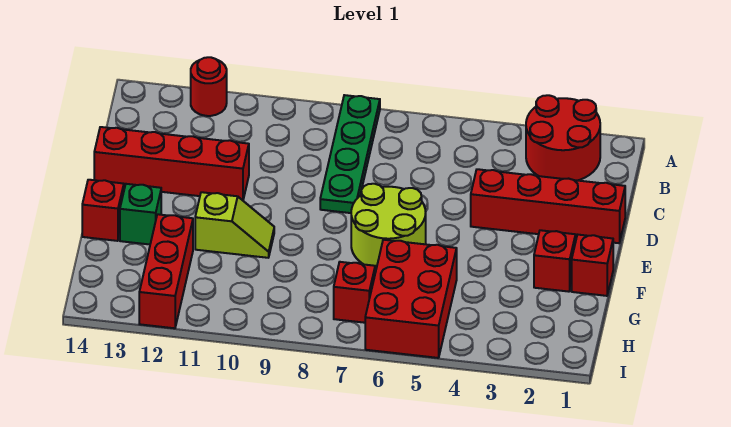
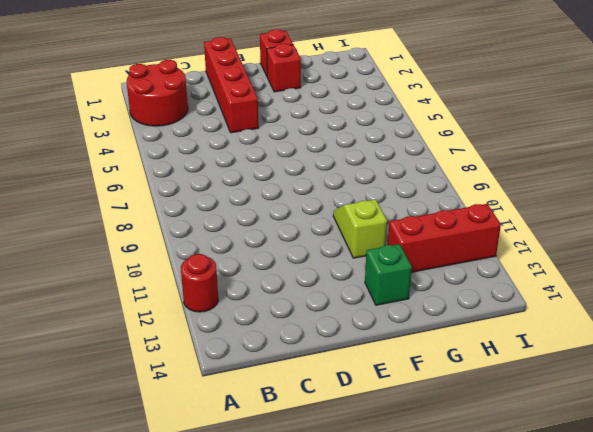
none -> green 1x4 plate [320,95,380,213]
none -> red 1x4 brick [94,127,249,200]
none -> lime 2x2 round brick [351,184,426,269]

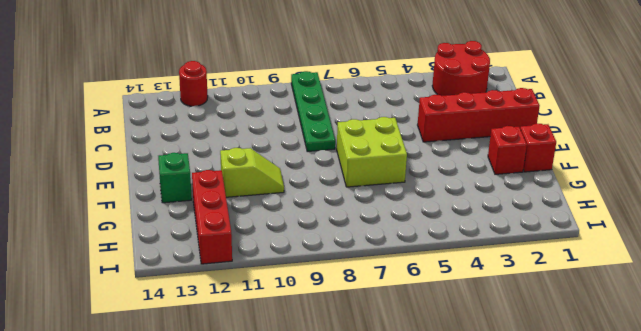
lime 2x2 brick [337,117,407,187] -> lime 2x2 round brick [351,184,426,269]
none -> red 1x4 brick [94,127,249,200]
none -> red 1x1 brick [82,180,124,241]
none -> red 2x3 brick [365,240,457,358]

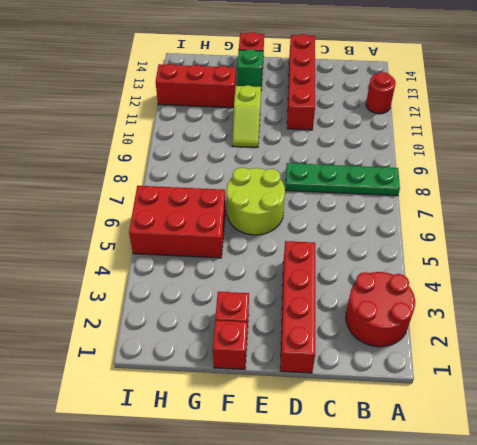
none -> red 1x1 brick [334,262,375,323]

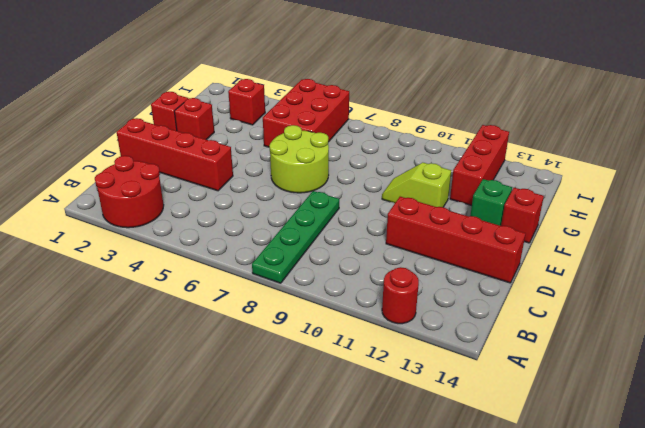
red 1x1 brick [228,79,265,125] -> red 1x1 brick moved to [334,262,375,323]

